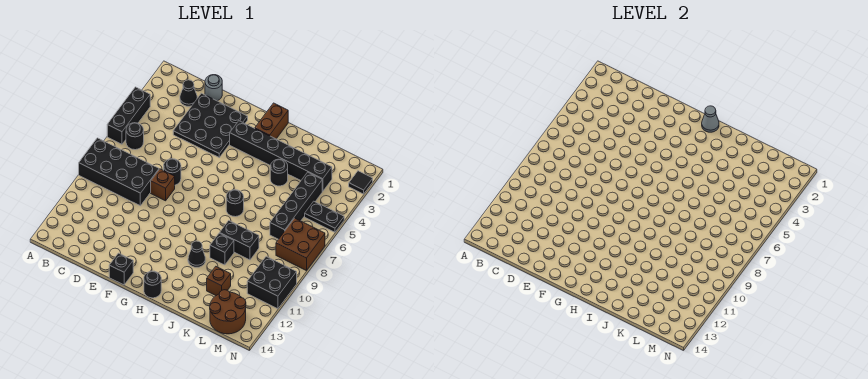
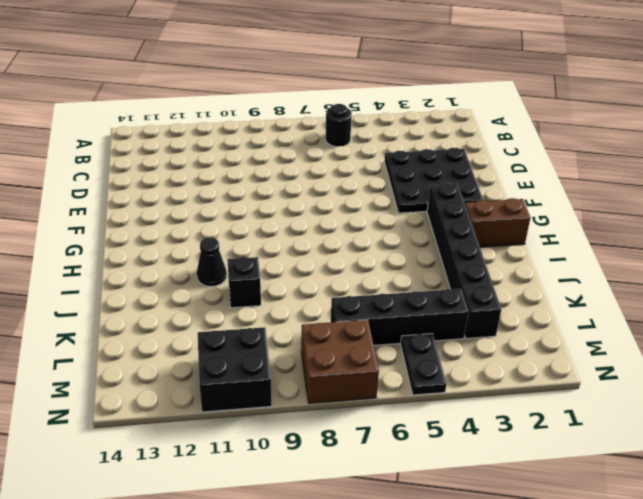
none -> black 1x3 brick [107,87,150,144]
none -> black 2x4 brick [79,138,159,206]
none -> black 1x1 cone [180,80,197,106]

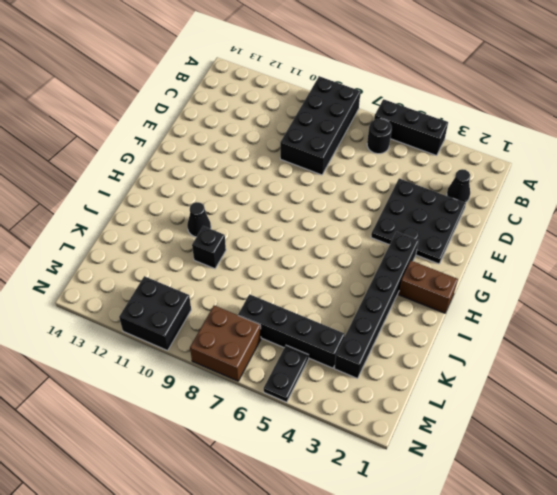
none -> grey 1x1 round brick [205,75,222,101]
none -> black 1x1 round brick [164,159,181,185]
none -> brown 1x1 brick [151,169,175,201]

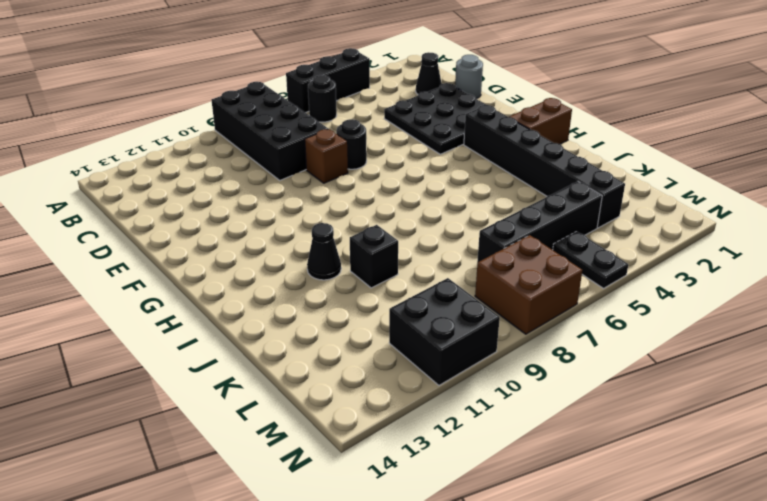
none -> black 1x1 brick [109,253,133,285]
none -> black 1x1 round brick [144,271,161,298]
none -> black 1x1 round brick [226,190,244,217]

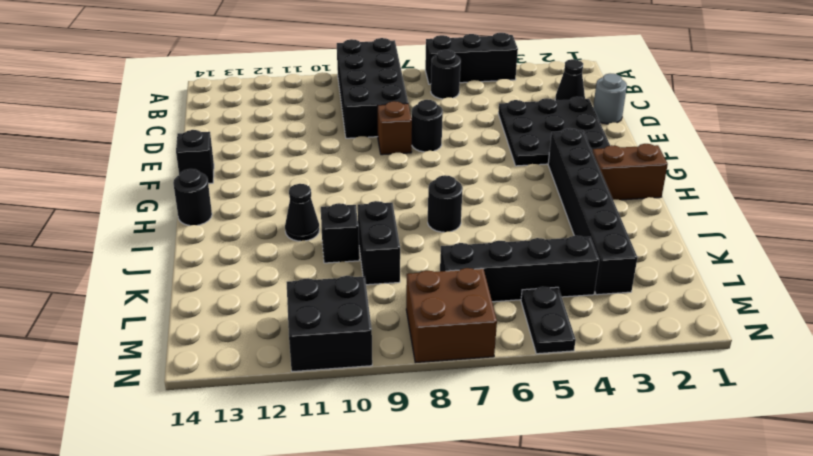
none -> black 1x1 round brick [270,159,288,186]
none -> brown 1x1 brick [207,267,231,295]
none -> brown 2x2 round brick [210,290,246,334]

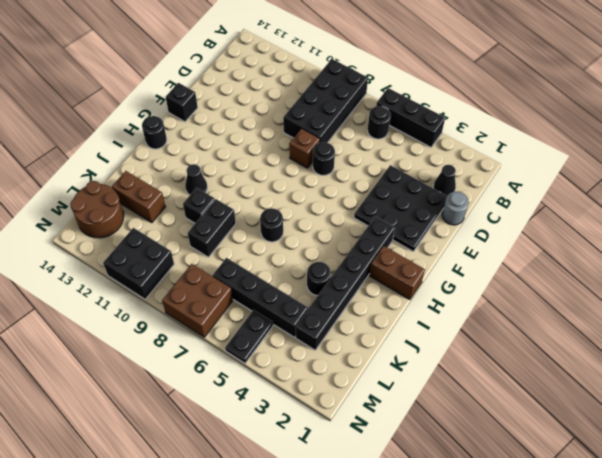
brown 1x2 brick [112,171,166,223] -> brown 1x1 brick [207,267,231,295]
none -> black 1x1 tile [349,171,373,194]
none -> grey 1x1 cone [702,106,719,132]

